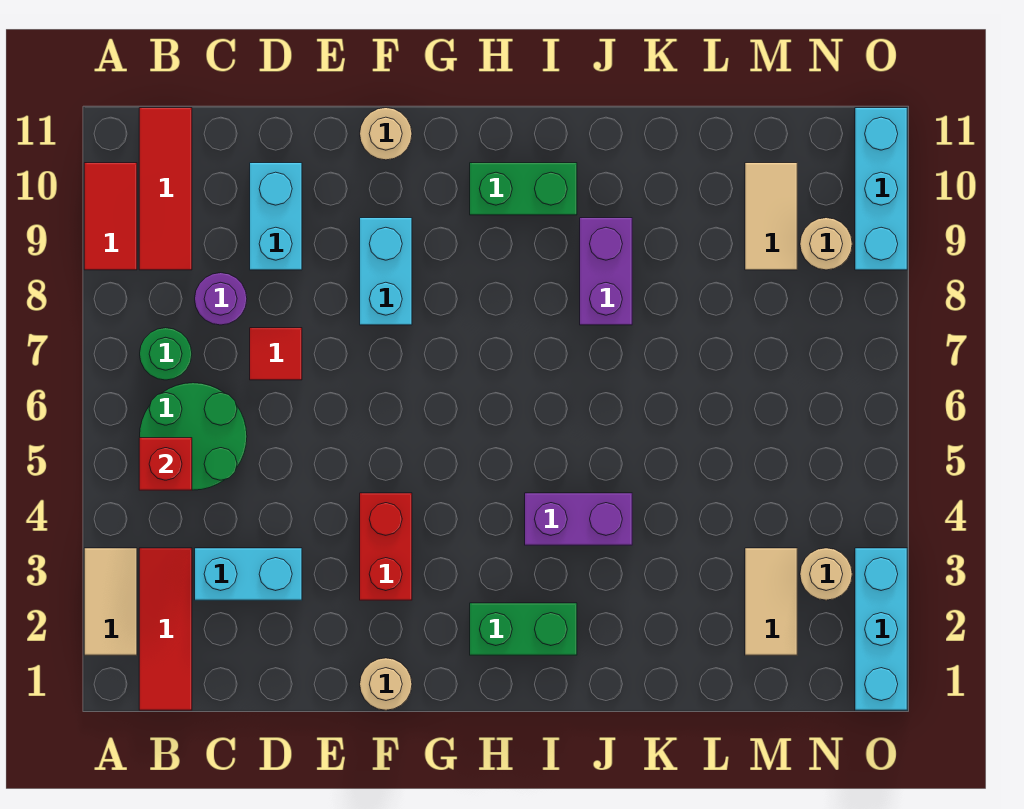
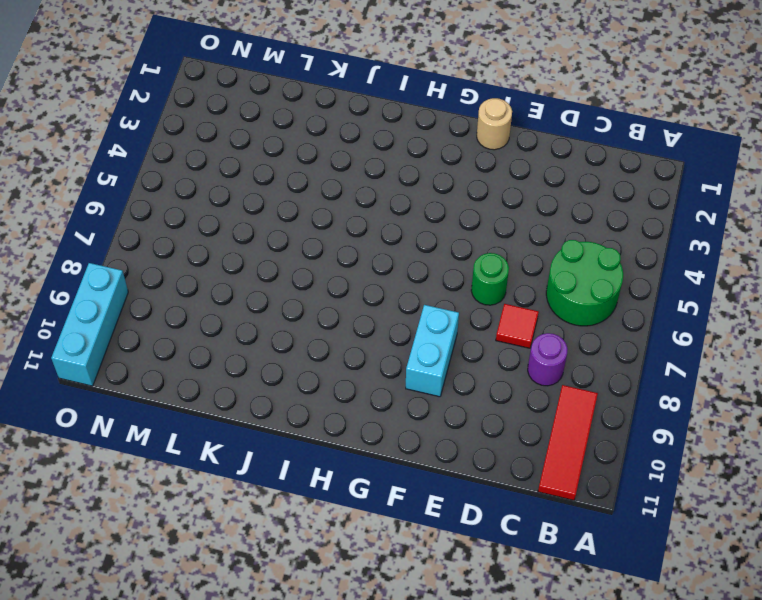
green 1x1 round brick [471,253,509,305] -> green 1x1 round brick moved to [140,328,192,380]
none -> tan 1x2 tile [84,548,137,655]
none -> red 1x2 tile [84,163,137,270]
none -> red 1x3 tile [139,548,192,710]

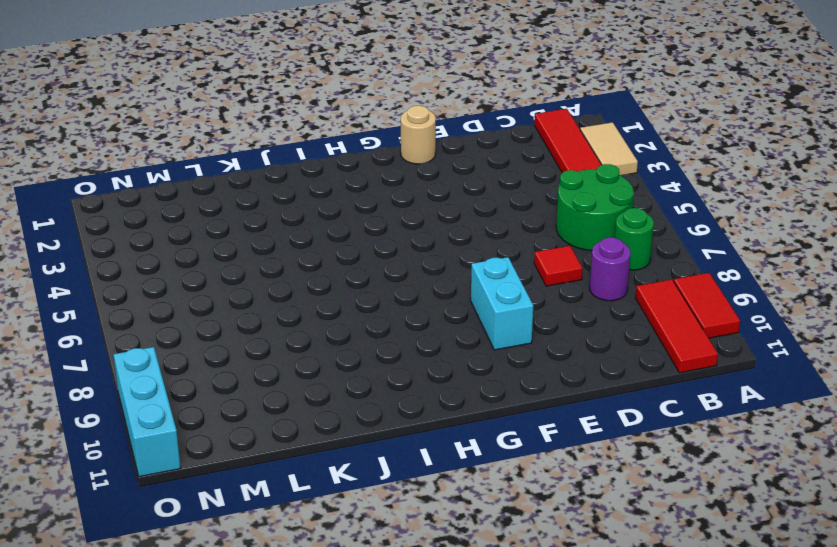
none -> cyan 1x2 brick [195,548,302,600]
none -> cyan 1x2 brick [250,163,302,270]
none -> red 1x2 brick [360,493,412,600]

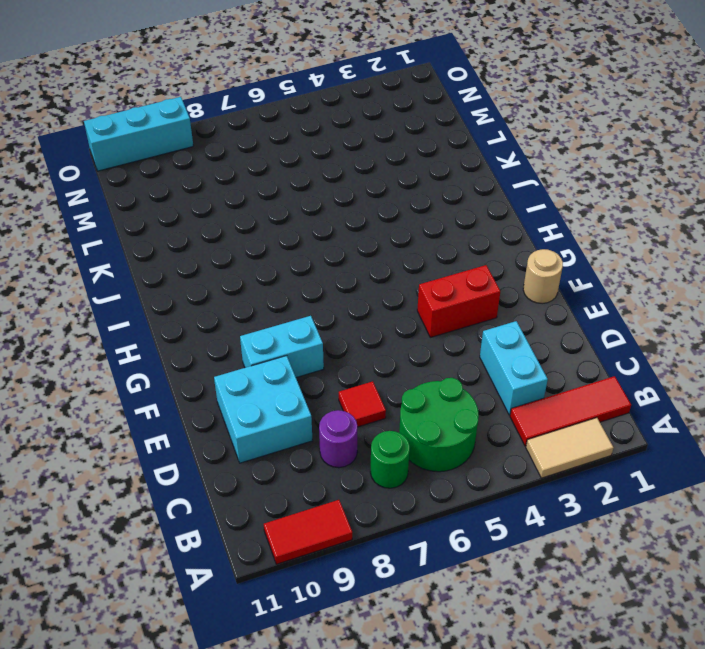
cyan 2x2 brick [214,356,313,463] -> cyan 1x2 brick [250,163,302,270]
none -> red 1x3 tile [139,108,192,270]
none -> tan 1x1 round brick [360,108,412,160]
none -> green 1x2 brick [470,603,577,655]

